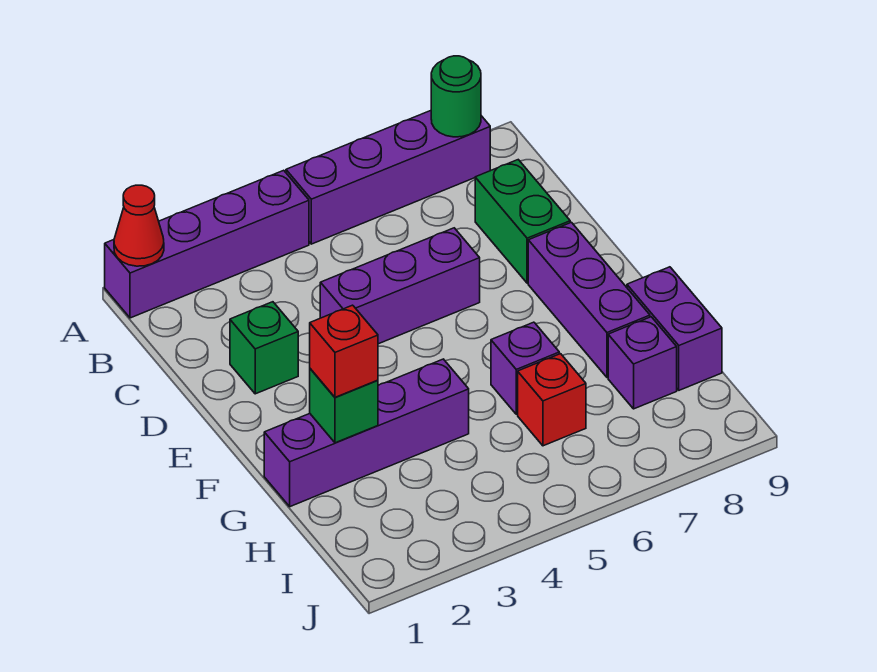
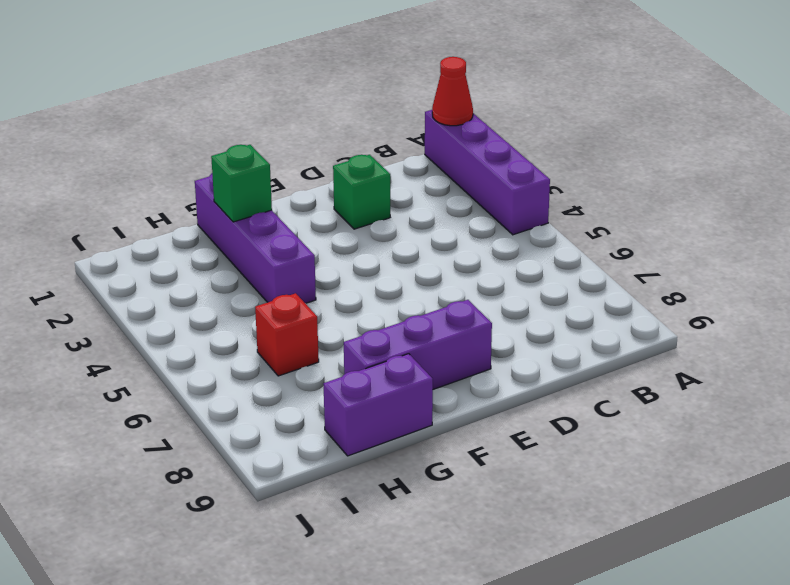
none -> purple 1x4 brick [286,111,490,244]
none -> green 1x2 brick [475,160,570,283]
none -> purple 1x3 brick [320,228,480,344]

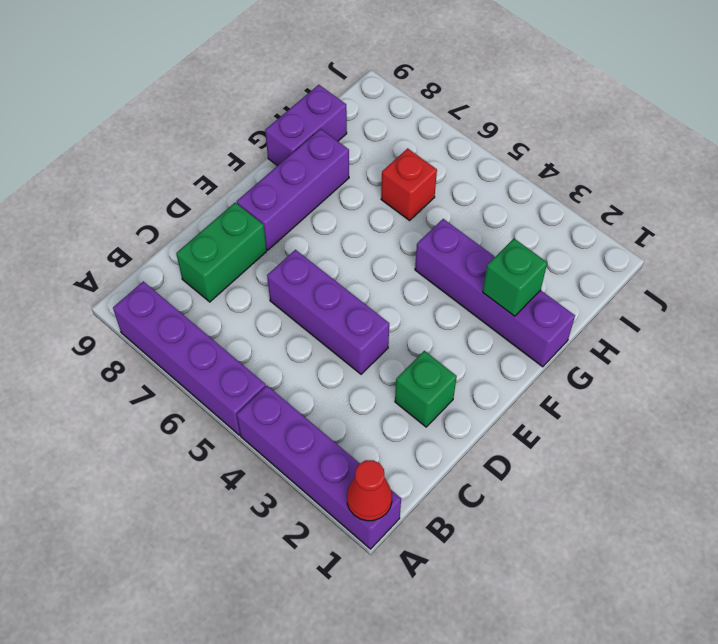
none -> purple 1x1 brick [491,322,559,414]
none -> purple 1x1 brick [608,317,677,409]
none -> green 1x1 round brick [431,56,481,137]

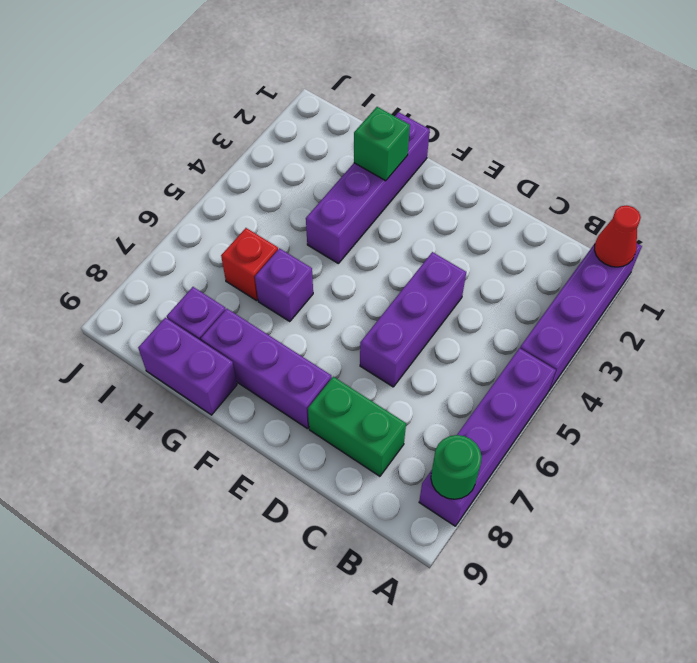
none -> green 1x1 brick [230,302,298,394]
none -> red 1x1 brick [310,305,378,398]

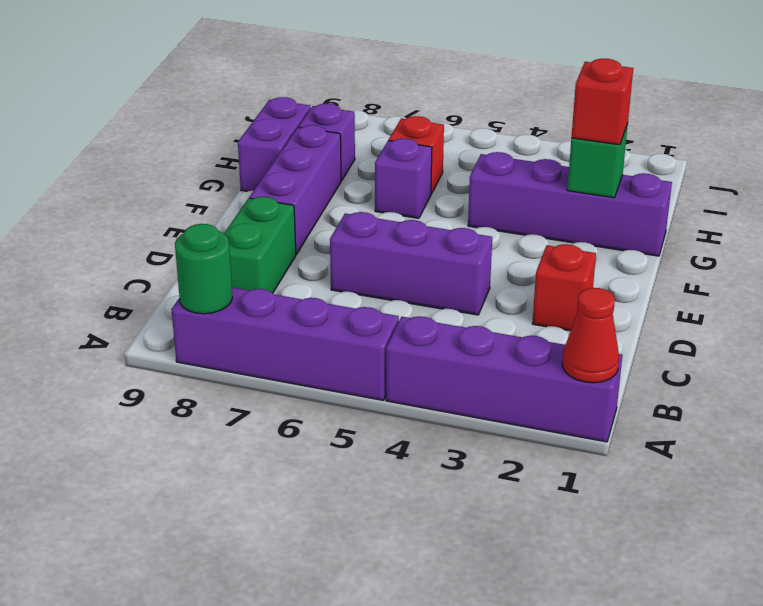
red 1x1 brick [532,244,596,331] -> green 1x1 brick [230,302,298,394]

